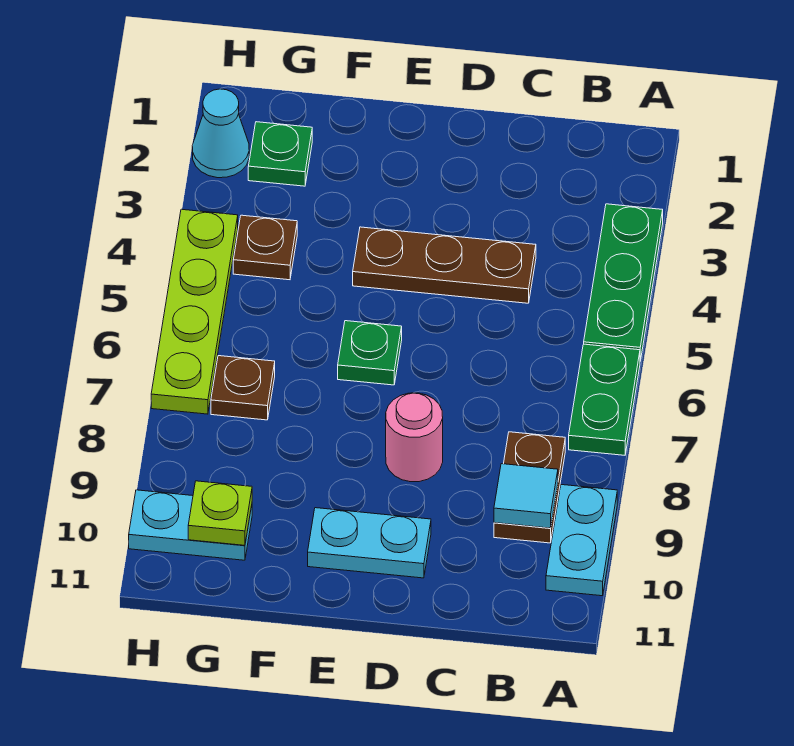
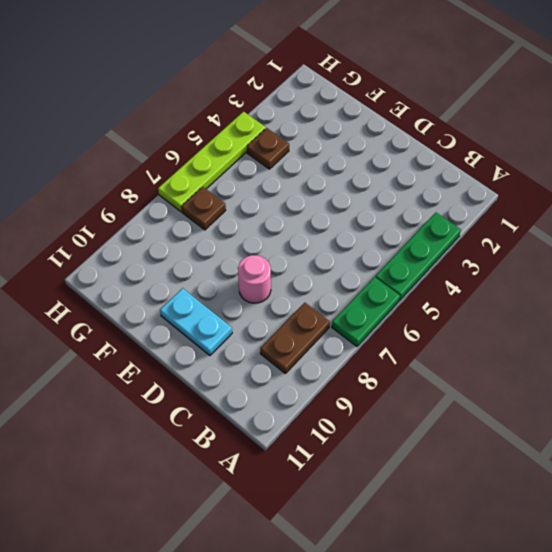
none -> cyan 1x2 plate [546,485,617,596]
none -> brown 1x3 plate [353,227,536,303]
none -> green 1x1 plate [338,321,402,385]

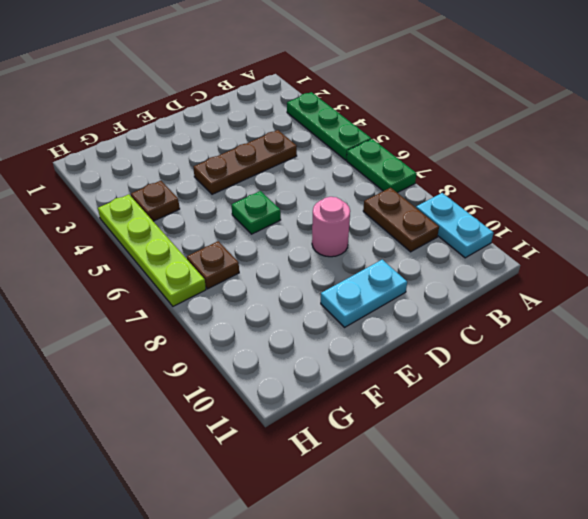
none -> green 1x1 plate [248,122,312,186]
none -> cyan 1x2 plate [129,490,252,560]
none -> cyan 1x1 cone [192,89,249,178]

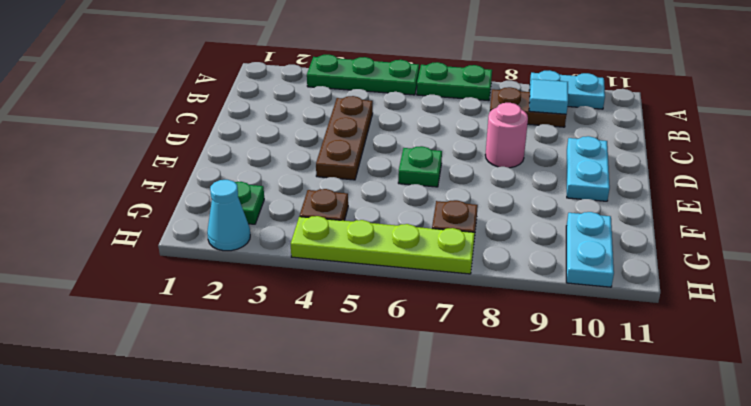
none -> lime 1x1 plate [188,481,252,545]

